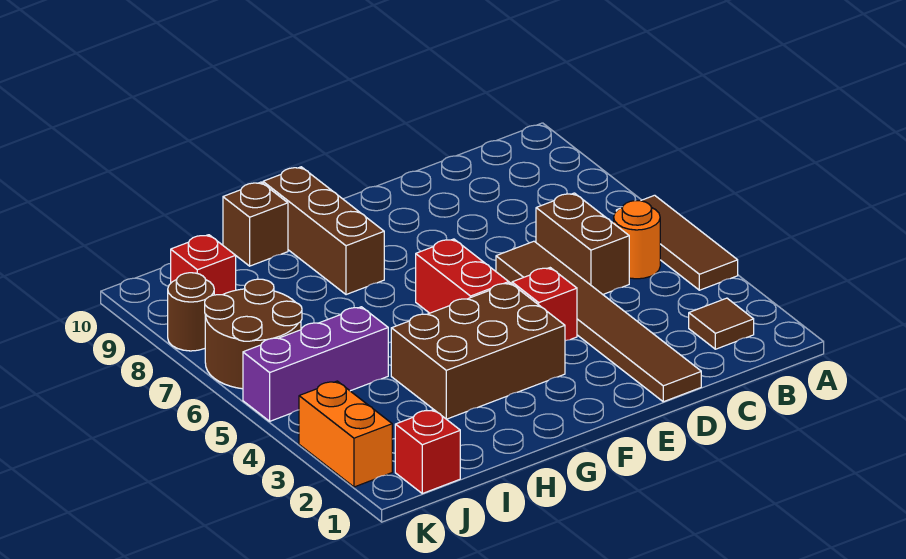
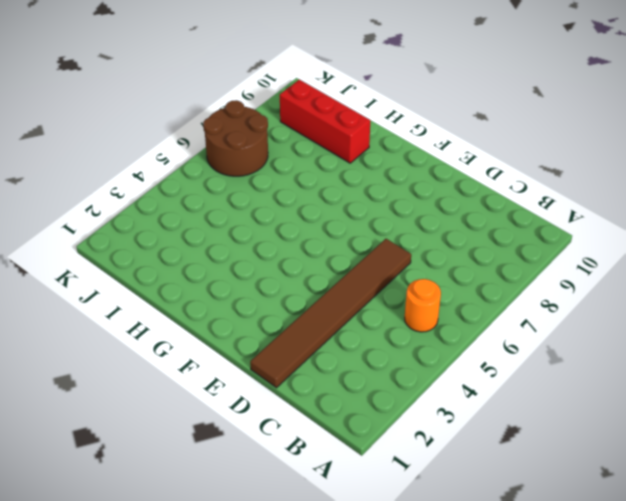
red 1x3 brick [280,80,370,163] -> red 1x1 brick [171,235,236,295]
none -> brown 1x3 tile [616,195,738,290]
none -> brown 1x1 tile [689,298,754,349]
none -> brown 1x2 brick [536,193,629,294]

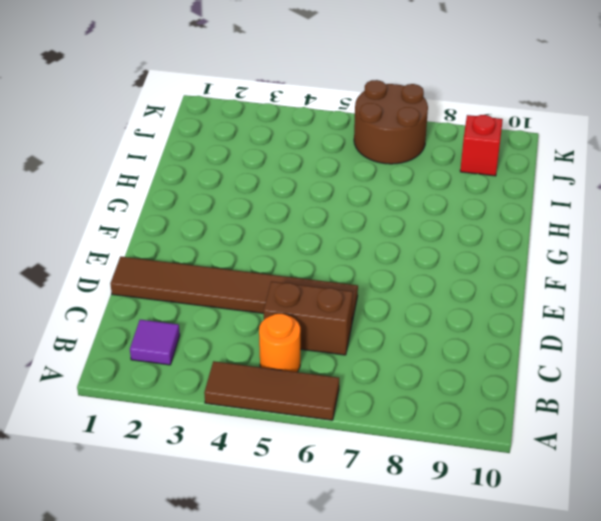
purple 1x1 tile [130,320,180,365] -> brown 1x1 tile [689,298,754,349]
none -> red 1x1 brick [512,268,577,341]
none -> brown 2x3 brick [391,283,565,419]
none -> red 1x2 brick [416,239,509,313]

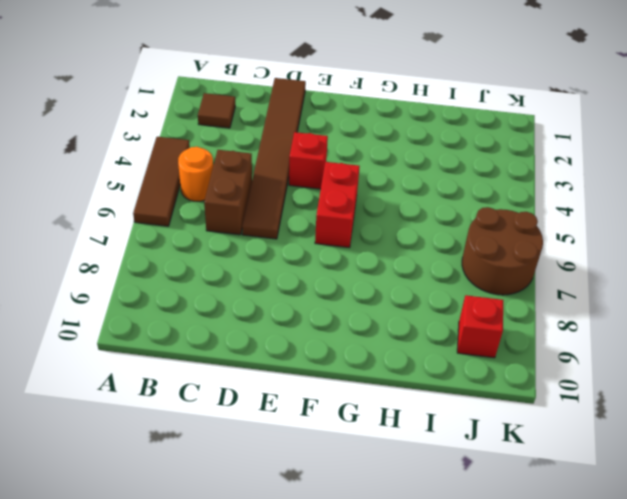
none -> brown 2x3 brick [391,283,565,419]
none -> brown 1x3 brick [263,167,384,295]
none -> brown 1x1 brick [223,182,288,266]

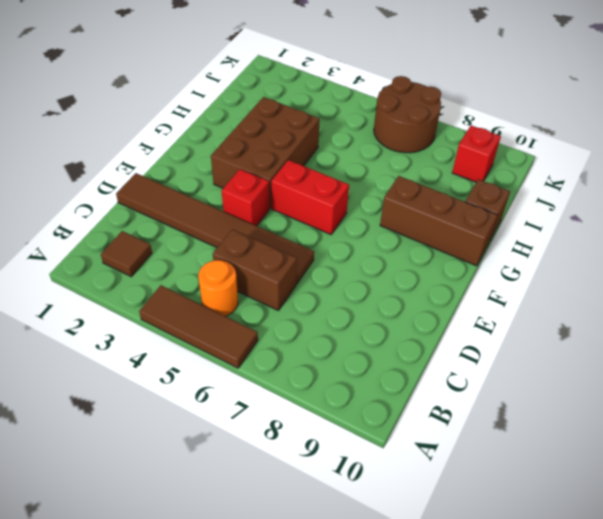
none -> purple 1x3 brick [243,307,388,421]
none -> red 1x1 brick [395,410,460,493]
none -> orange 1x2 brick [299,381,392,487]

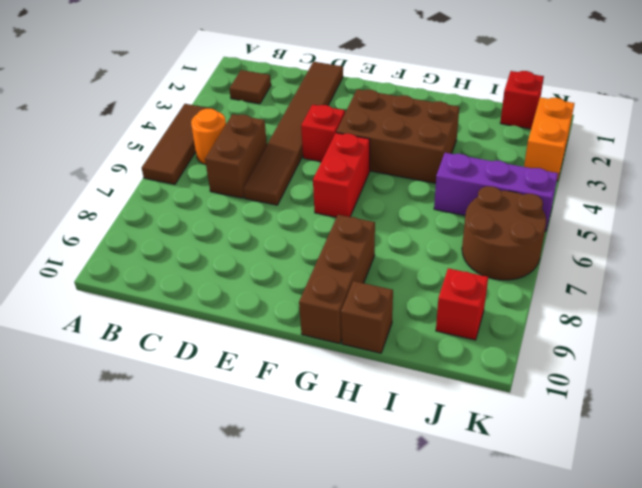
none -> brown 1x1 round brick [168,273,214,351]

